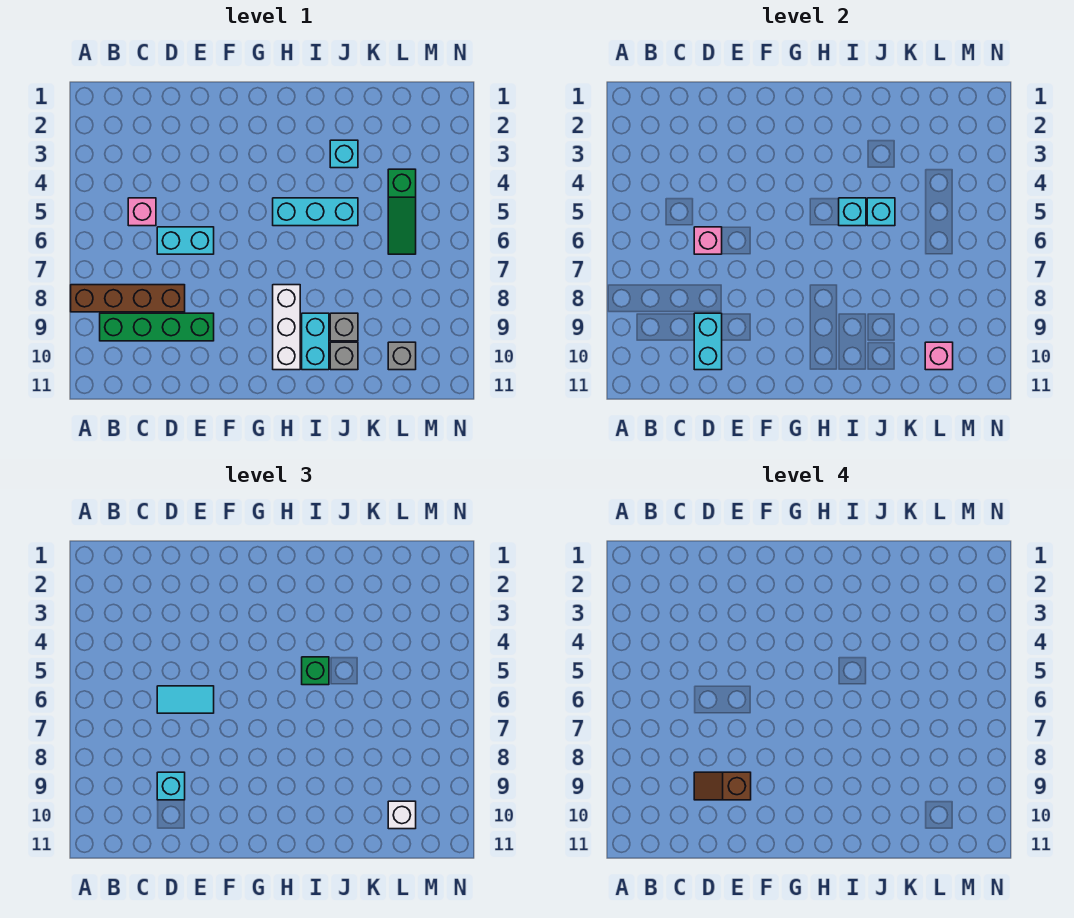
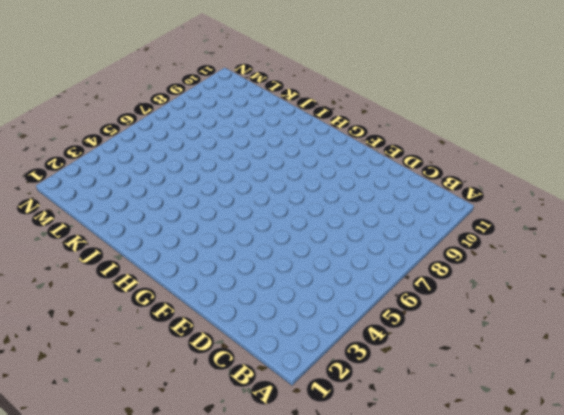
none -> brown 1x4 brick [71,285,185,312]
none -> green 1x4 brick [100,313,214,341]
none -> pink 1x1 brick [128,198,156,226]

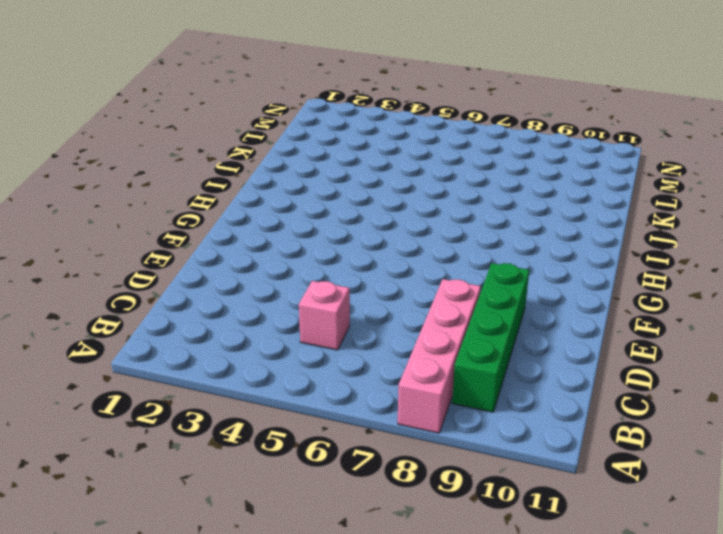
pink 1x4 brick [398,279,481,433] -> brown 1x4 brick [71,285,185,312]
none -> cyan 1x2 brick [157,227,214,254]
none -> cyan 1x3 brick [273,198,358,226]
none -> white 1x3 brick [273,285,300,370]

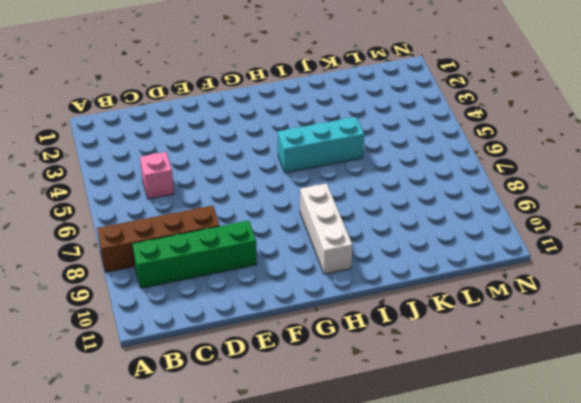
none -> cyan 1x2 brick [157,227,214,254]
none -> cyan 1x2 brick [302,313,329,370]
none -> cyan 1x1 brick [330,140,358,168]

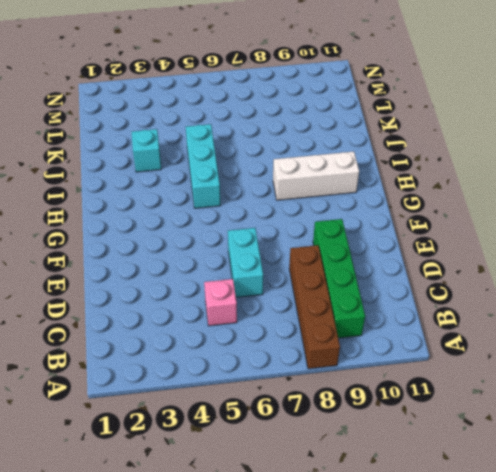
none -> cyan 1x2 brick [302,313,329,370]
none -> grey 1x1 brick [330,313,358,341]
none -> grey 1x1 brick [330,342,358,370]

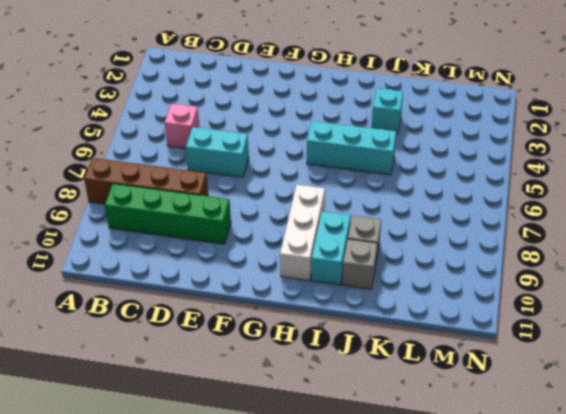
none -> green 1x3 slope [388,169,416,254]
none -> grey 1x1 brick [388,342,416,370]
none -> pink 1x1 brick [694,227,722,254]

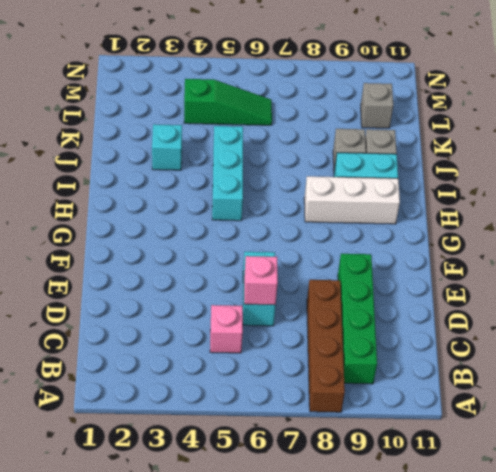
none -> cyan 1x2 brick [694,313,722,370]
none -> cyan 1x1 brick [839,198,866,226]
none -> cyan 1x1 brick [867,198,895,226]

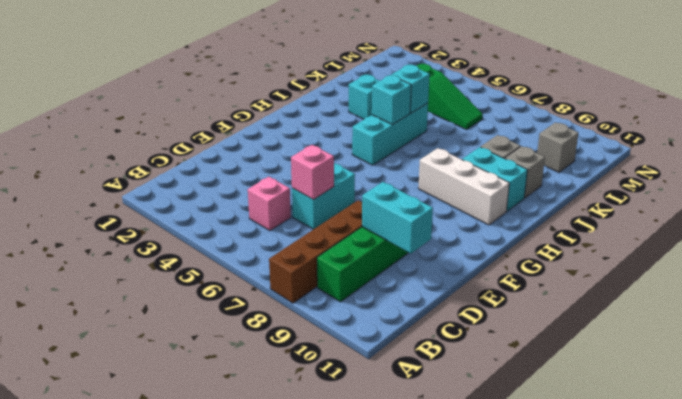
none -> pink 1x1 brick [925,342,953,370]
none -> cyan 1x2 tile [157,686,214,713]
none -> cyan 1x1 brick [157,772,185,800]

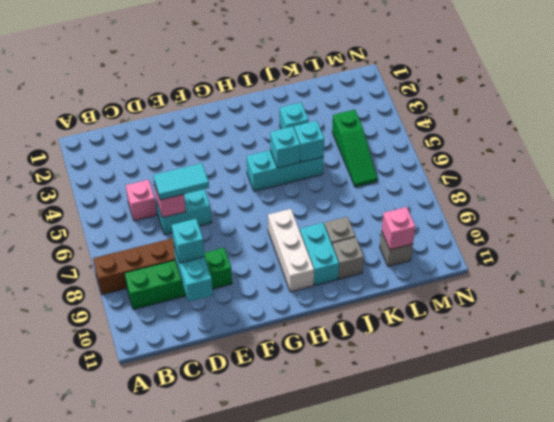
none -> green 1x1 brick [302,657,329,685]
none -> white 1x1 brick [388,801,416,829]
none -> brown 1x2 slope [694,772,751,800]

